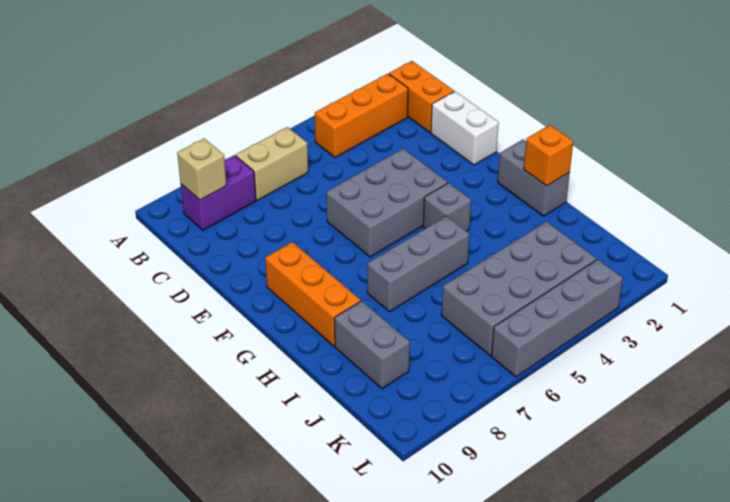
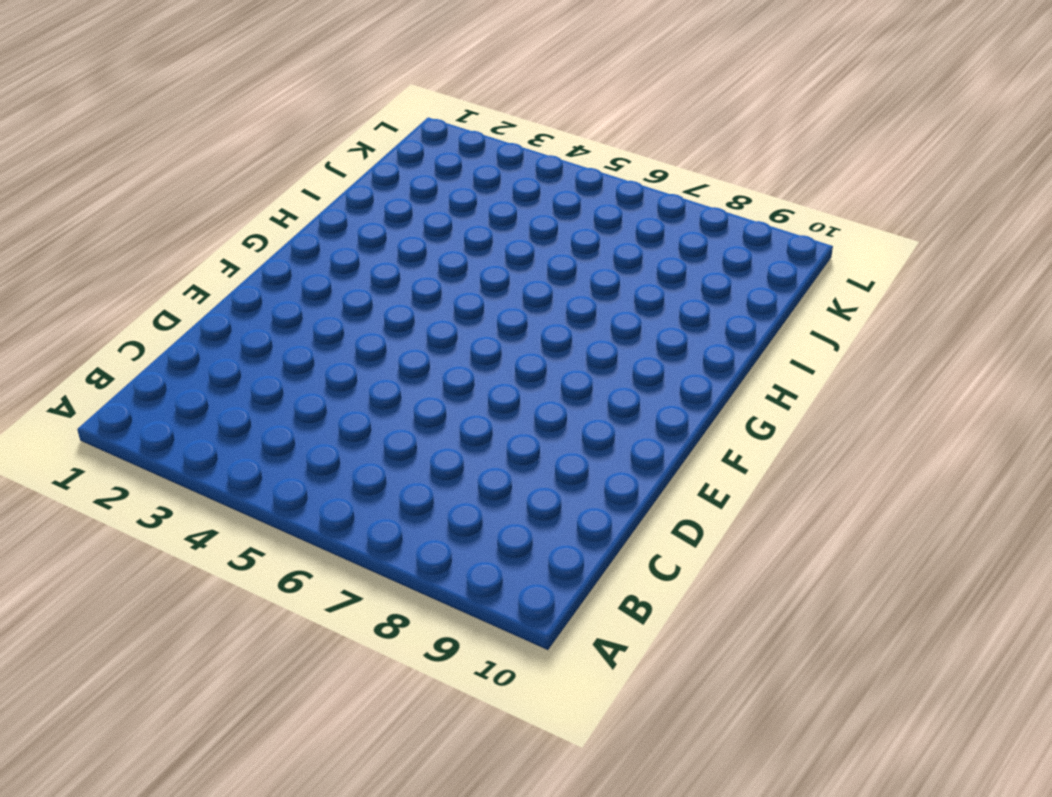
none -> orange 1x2 brick [389,61,454,133]
none -> orange 1x3 brick [315,74,408,157]
none -> tan 1x2 brick [236,127,308,200]

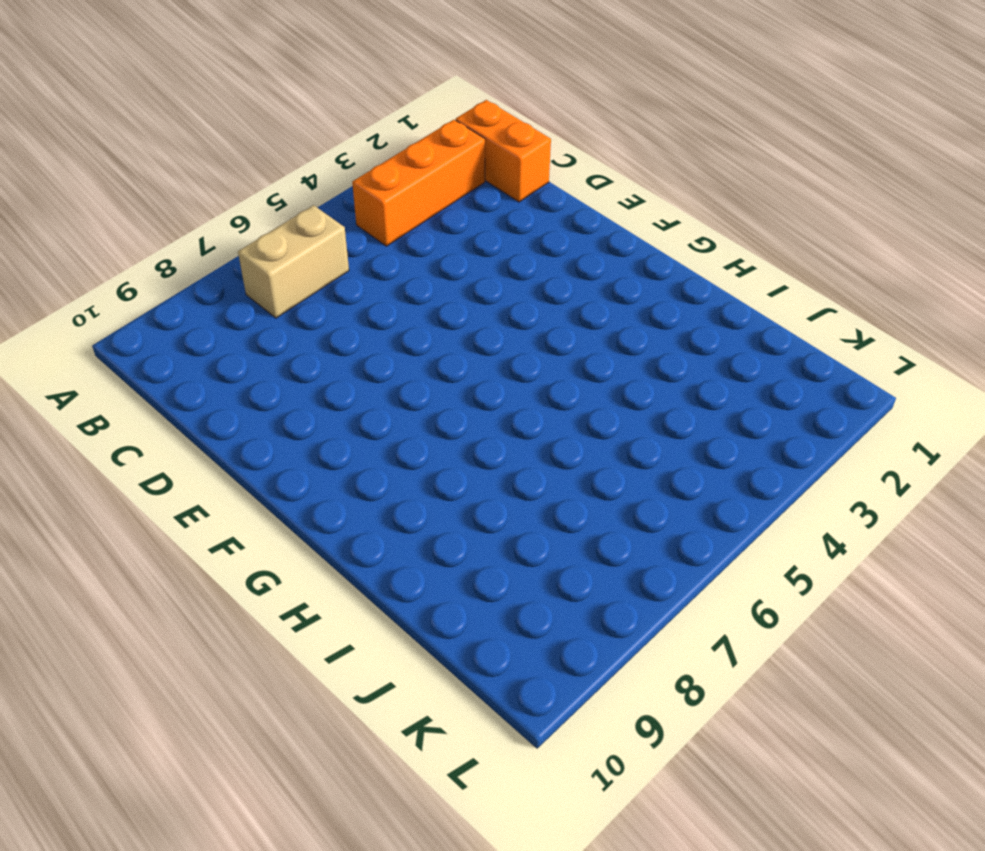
none -> purple 1x2 brick [181,155,256,230]
none -> white 1x2 brick [431,91,499,165]
none -> grey 2x3 brick [326,149,448,257]

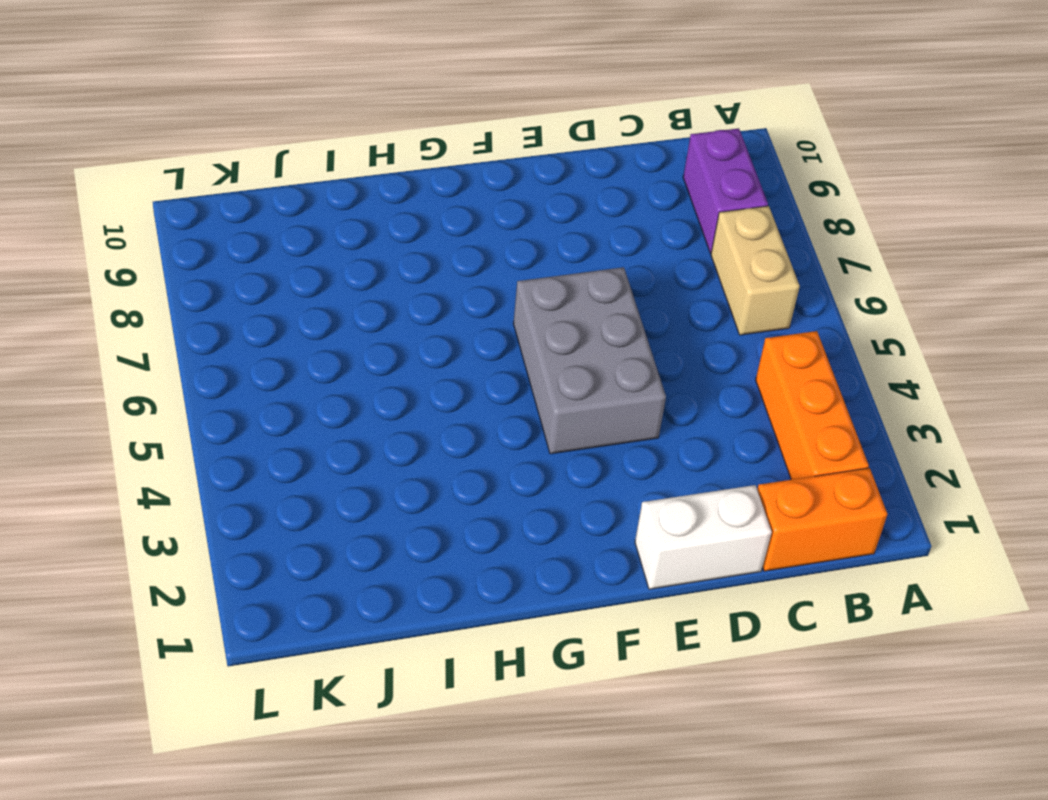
none -> orange 1x3 brick [265,242,361,346]
none -> grey 1x2 brick [498,140,570,216]
none -> grey 1x1 brick [423,183,471,231]

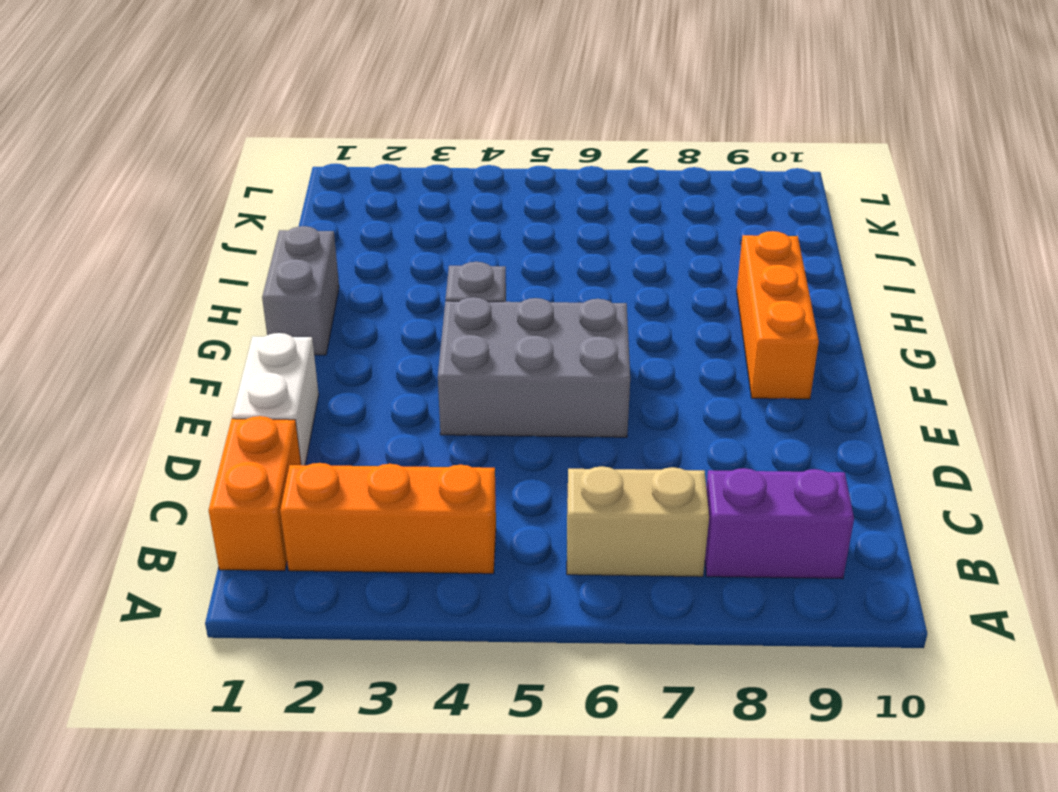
none -> grey 1x3 brick [367,216,469,312]
none -> grey 1x2 brick [334,301,410,389]
none -> grey 2x4 brick [442,222,596,356]

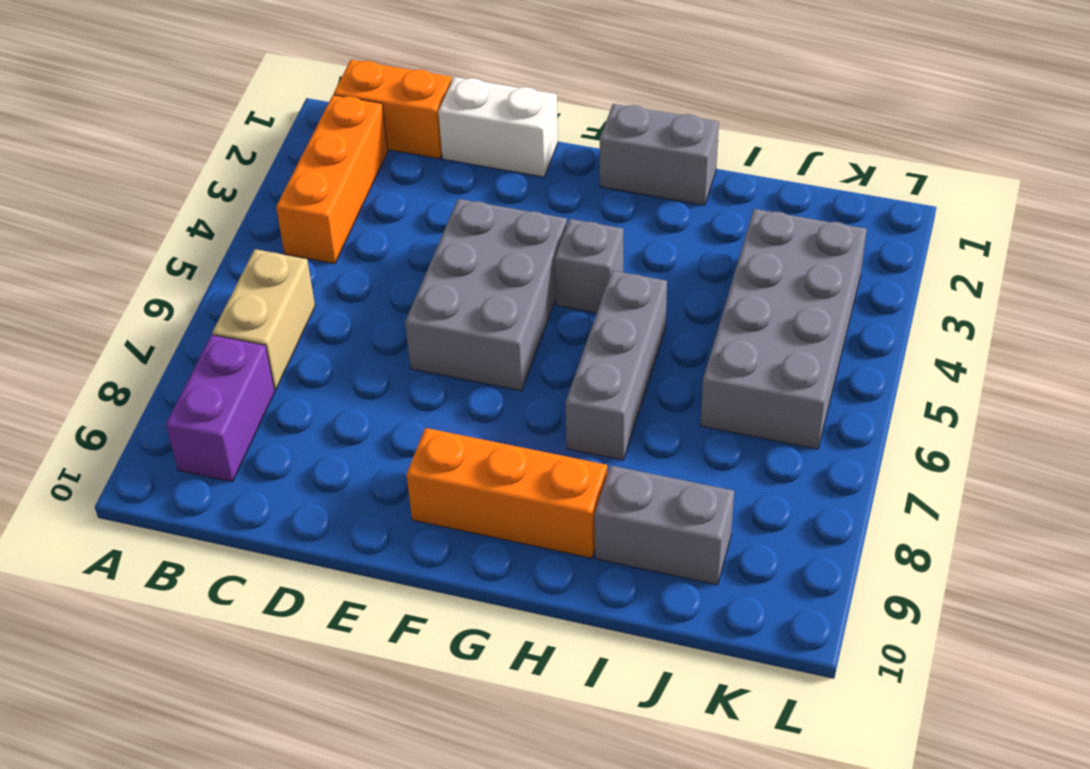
none -> grey 1x4 brick [491,259,623,377]
none -> tan 1x1 brick [177,138,227,200]
none -> orange 1x1 brick [524,125,573,186]

